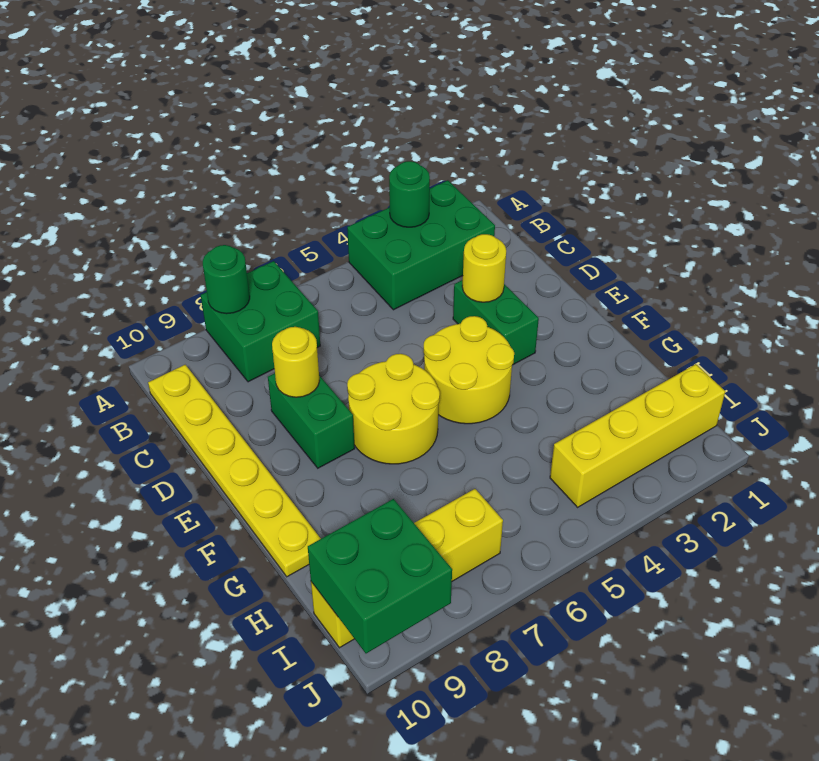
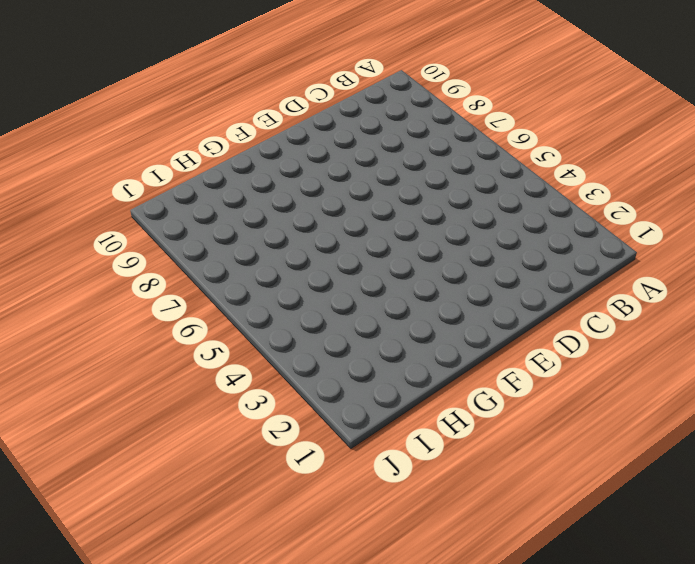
none -> green 2x3 brick [347,180,495,310]
none -> green 2x2 brick [201,261,320,382]
none -> yellow 1x6 plate [148,365,321,577]

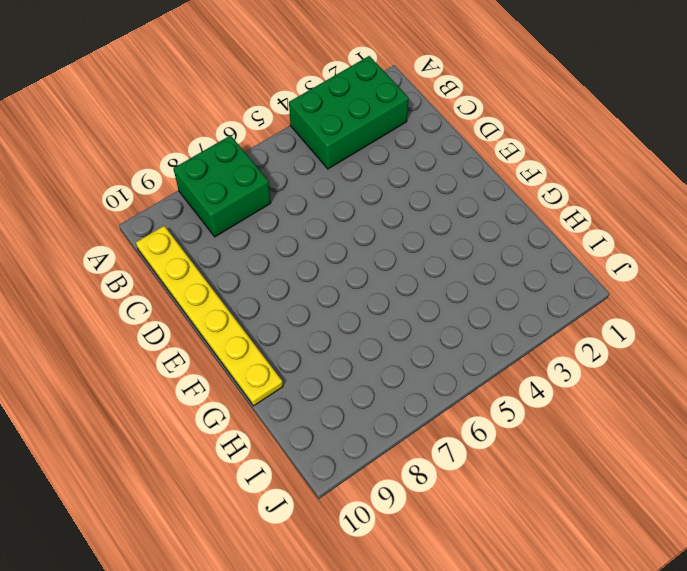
none -> green 1x2 brick [453,280,539,365]
none -> green 1x2 brick [268,373,355,468]
none -> yellow 2x2 round brick [423,316,514,424]

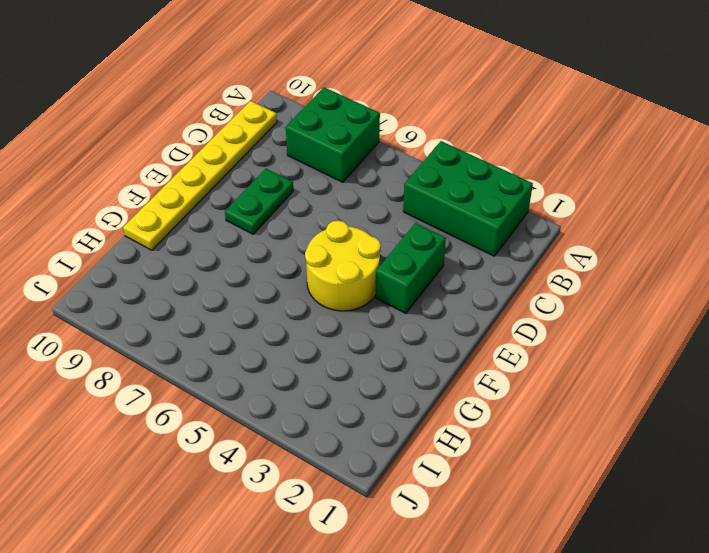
green 1x2 plate [225,169,293,234] -> green 1x2 brick [268,373,355,468]
none -> yellow 2x2 round brick [347,354,440,464]
none -> yellow 1x4 brick [550,364,725,507]
none -> yellow 1x4 brick [311,489,503,648]

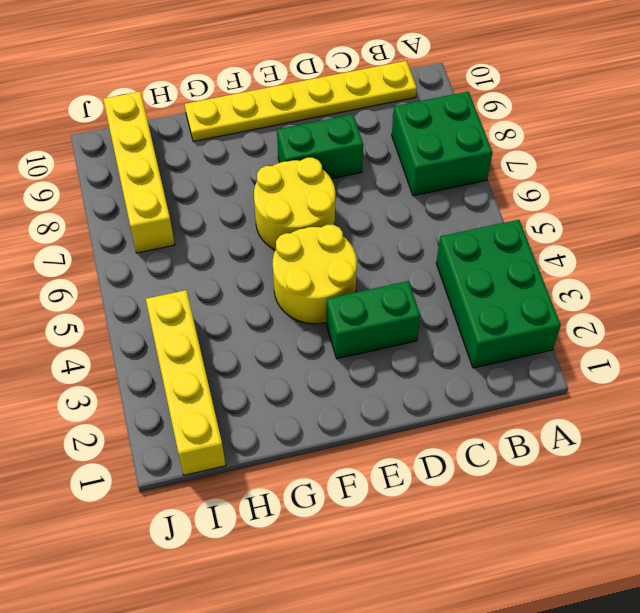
none -> green 1x1 round brick [389,161,430,227]
none -> green 1x1 round brick [203,245,250,314]
none -> yellow 1x1 round brick [462,234,506,302]

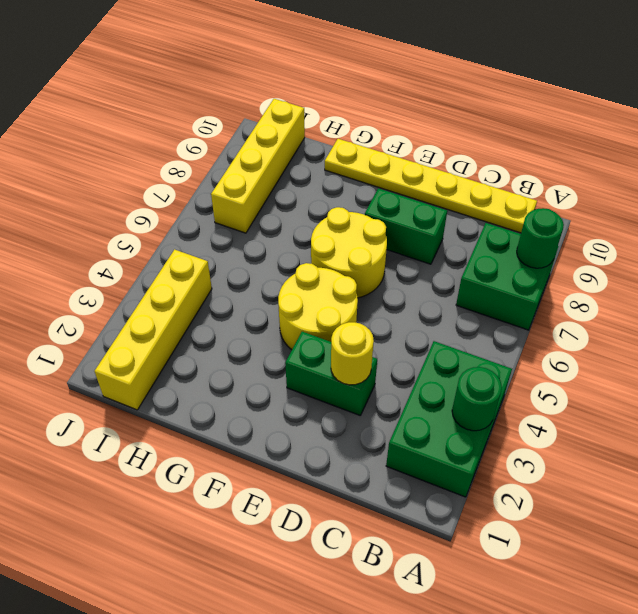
none -> yellow 1x1 round brick [272,327,319,397]
none -> green 2x2 brick [308,499,452,653]

